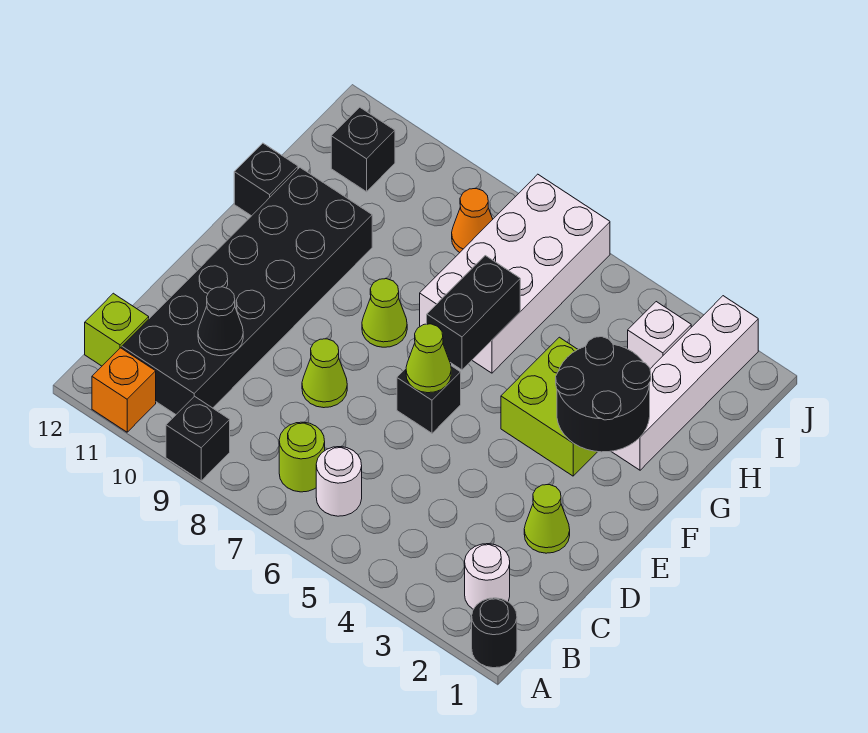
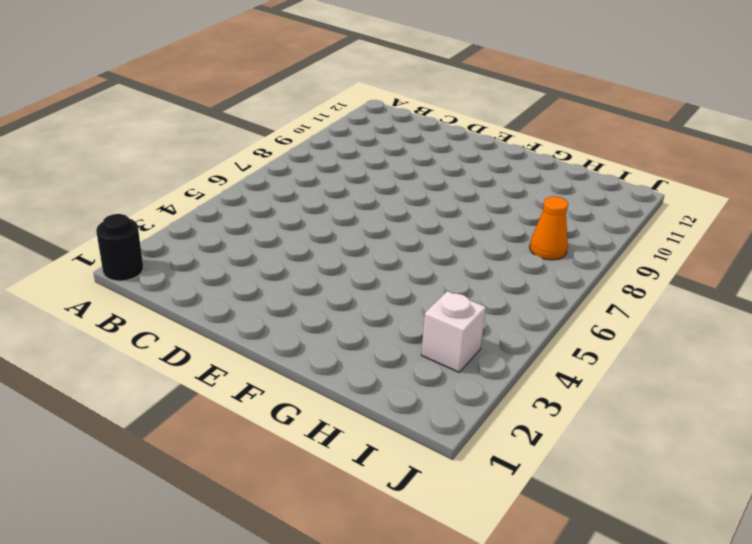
none -> black 1x1 brick [166,396,230,481]
none -> orange 1x1 brick [92,348,156,432]
none -> white 1x1 round brick [465,544,510,609]

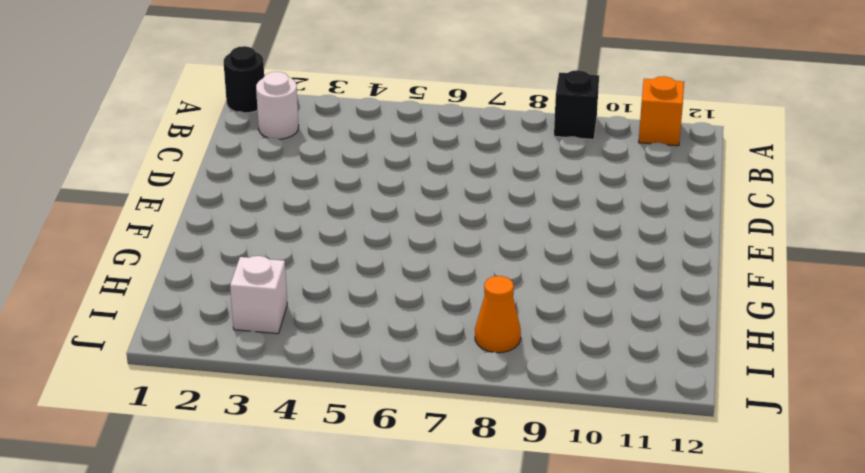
none -> white 1x1 round brick [316,447,362,516]
none -> lime 1x1 round brick [279,422,325,492]
none -> black 2x6 brick [122,168,372,414]

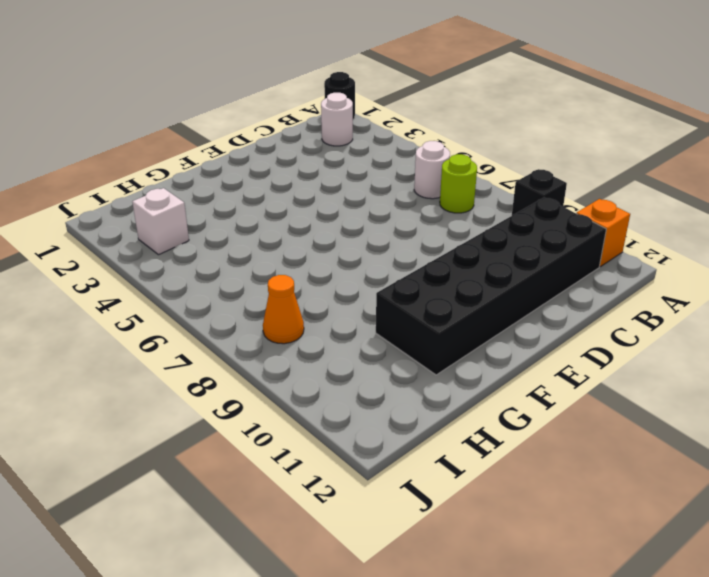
none -> lime 1x1 brick [85,293,149,366]
none -> lime 1x1 cone [524,485,570,553]
none -> lime 1x1 cone [302,339,347,408]

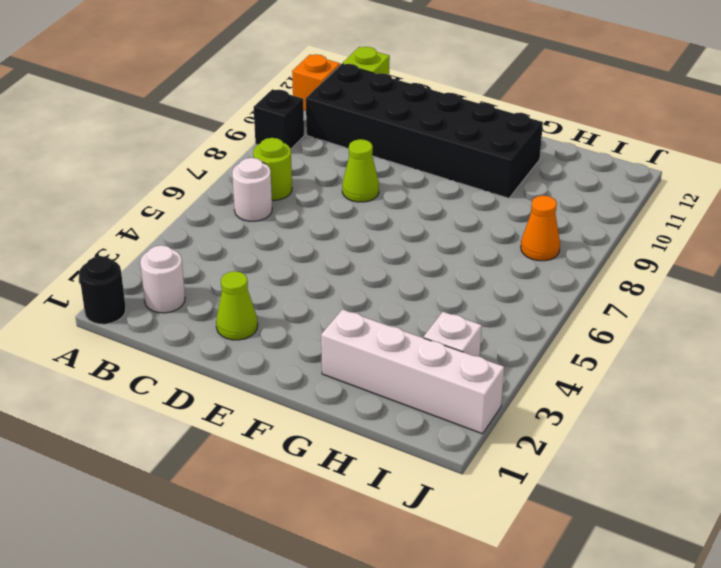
none -> black 1x1 brick [397,366,461,433]
none -> lime 2x2 brick [501,337,597,476]
none -> lime 1x1 cone [362,279,407,347]

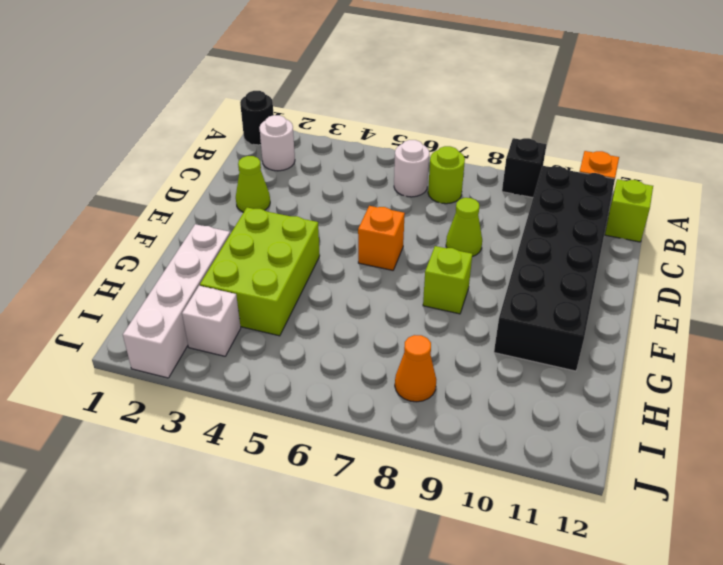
orange 1x1 brick [358,206,405,270] -> black 1x1 brick [397,366,461,433]
lime 2x3 brick [200,208,320,336] -> lime 2x2 brick [501,337,597,476]
lime 1x1 brick [423,246,472,314] -> lime 1x1 cone [362,279,407,347]
none -> white 2x4 brick [420,174,610,373]
none -> black 1x1 brick [234,143,298,216]
none -> black 1x1 brick [331,107,395,192]

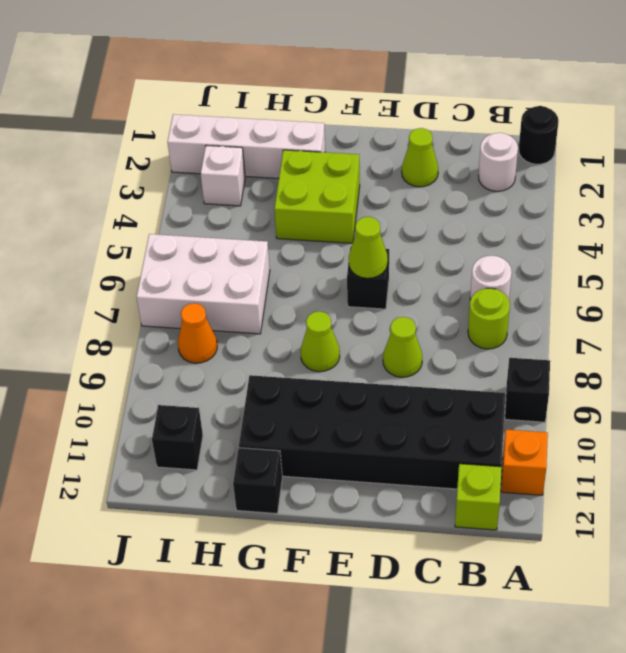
white 2x3 brick [137,234,270,334] -> white 2x4 brick [420,174,610,373]
none -> black 1x1 cone [198,287,243,356]
none -> black 2x2 round brick [556,337,651,452]
none -> black 1x2 brick [427,256,520,370]

